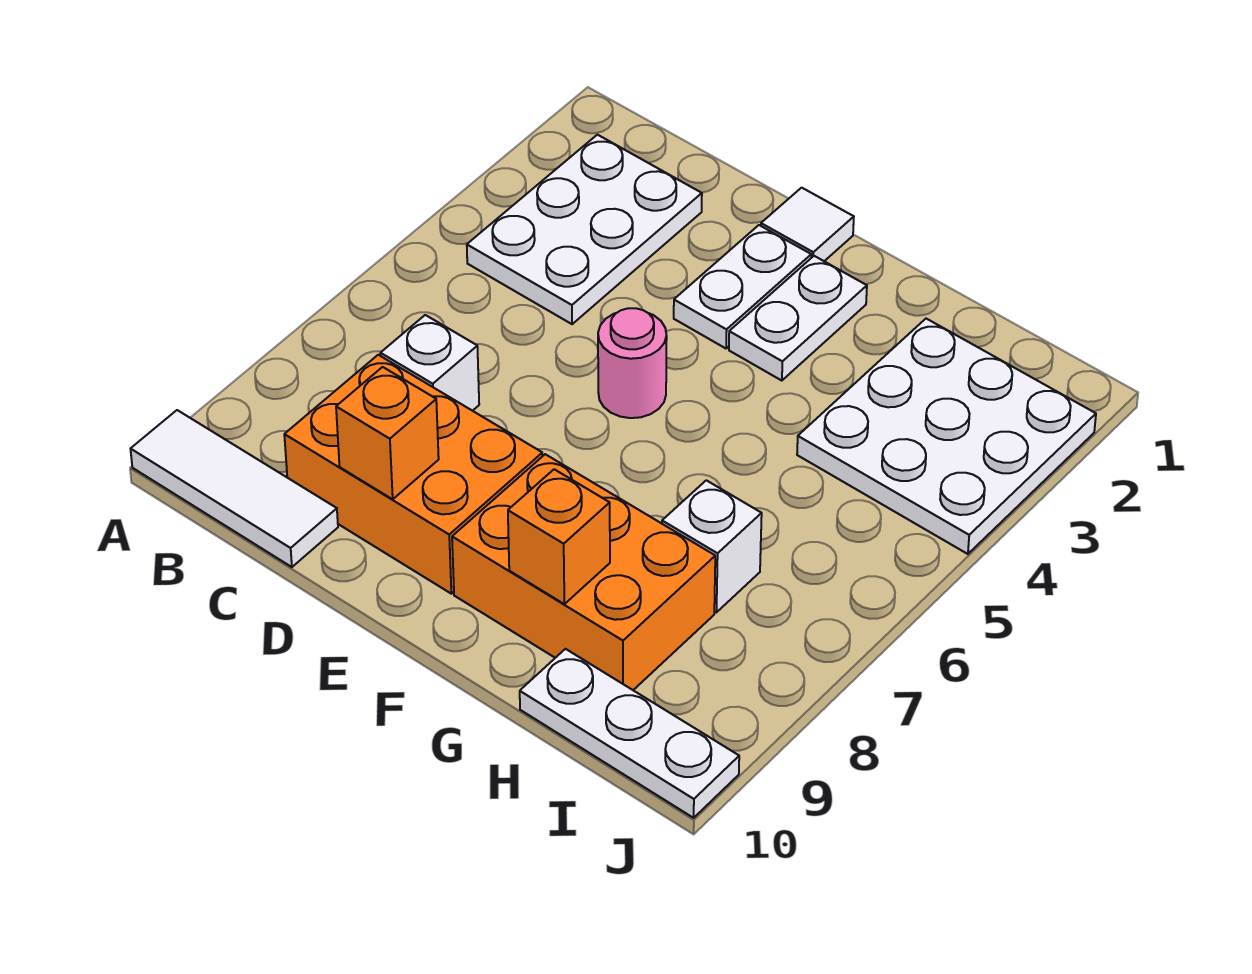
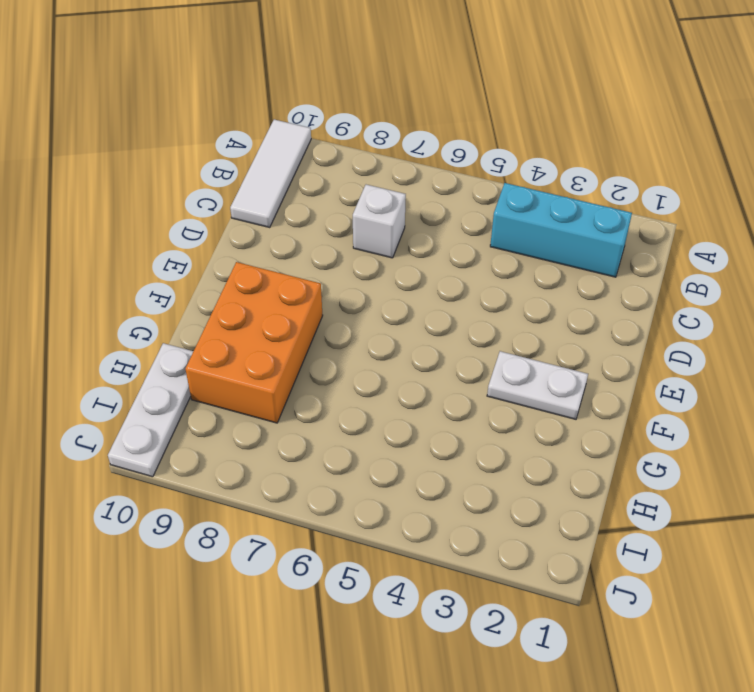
cyan 1x3 brick [490,183,632,277] -> white 2x3 plate [467,135,702,324]
none -> orange 2x3 brick [284,355,542,594]
none -> white 1x1 tile [761,188,854,261]
none -> white 1x2 plate [674,225,811,348]

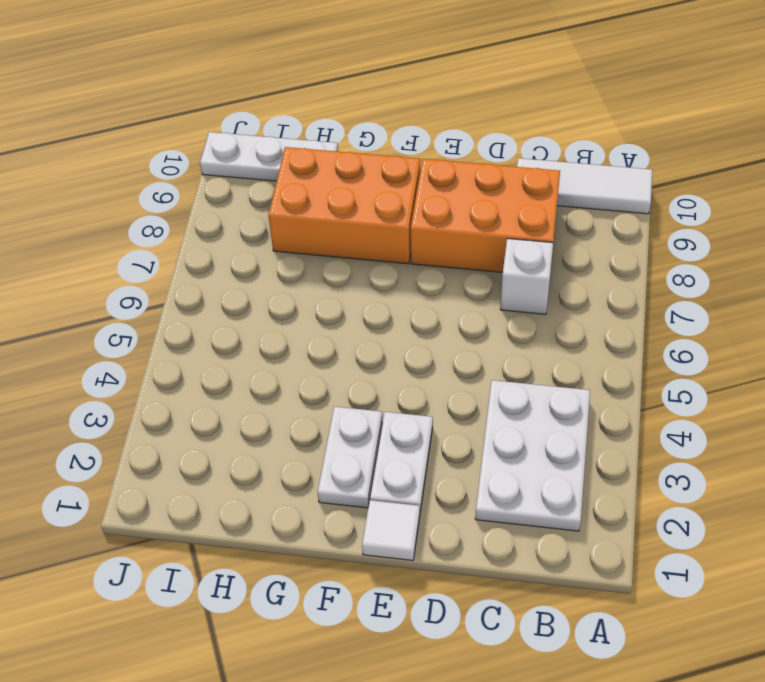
none -> pink 1x1 round brick [598,308,667,418]
none -> white 3x3 plate [797,319,1096,554]
none -> white 1x1 brick [662,480,762,612]

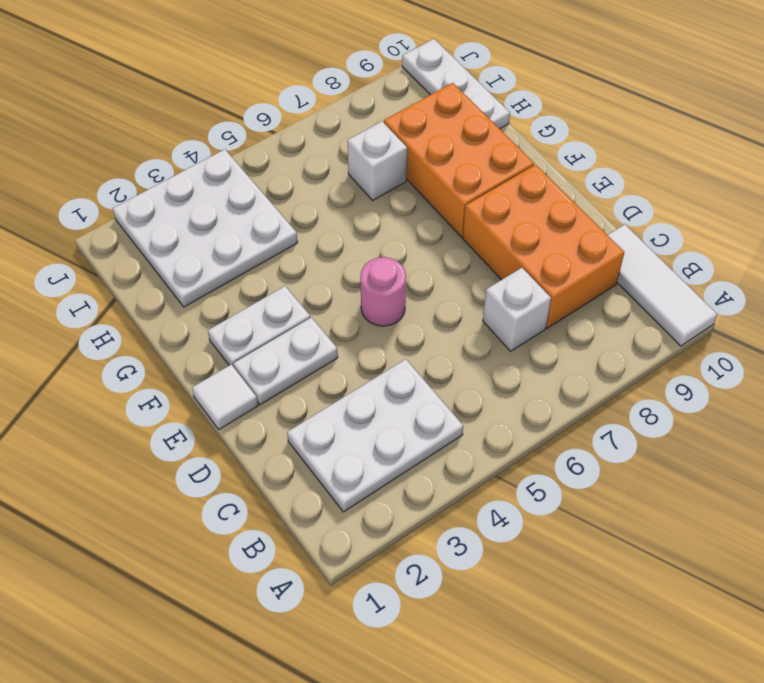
none -> orange 1x1 brick [336,367,439,499]
none -> orange 1x1 brick [508,469,610,604]

